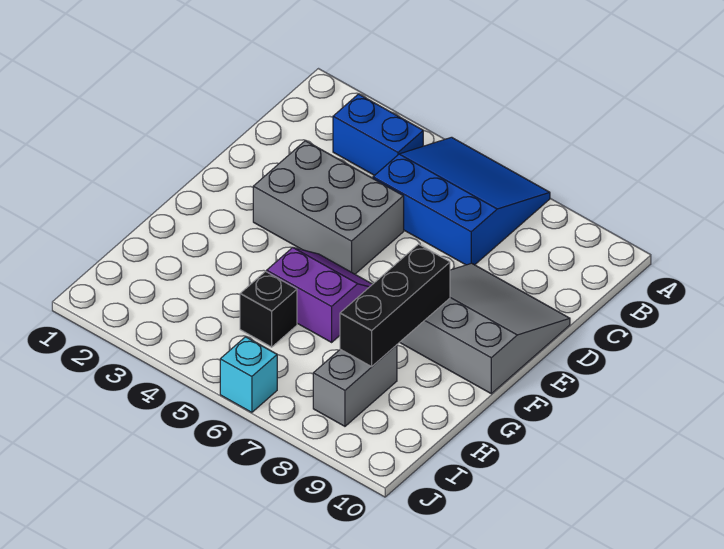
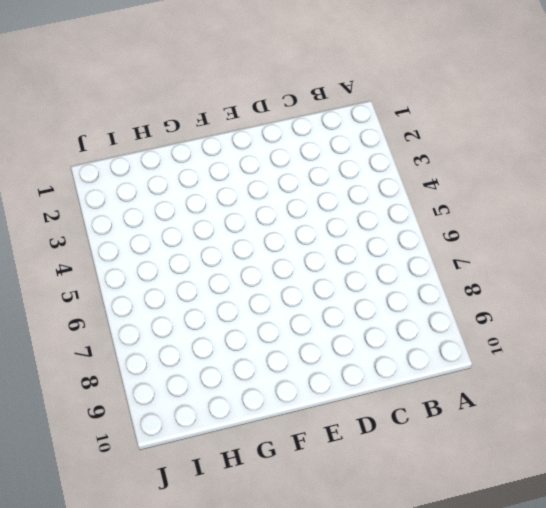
none -> blue 3x3 slope [373,137,550,265]
none -> blue 1x2 brick [333,94,423,175]

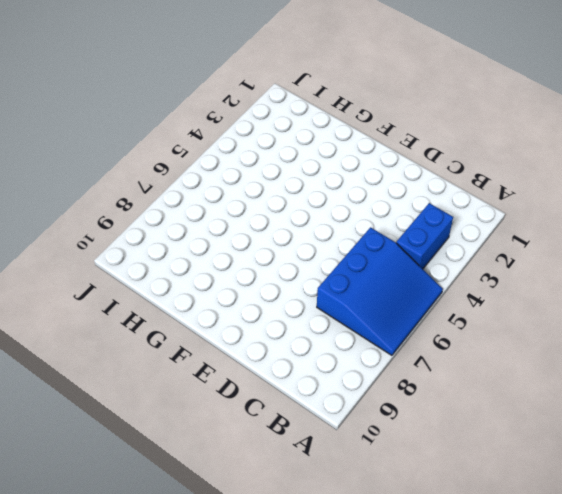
none -> grey 2x3 brick [253,141,404,274]
none -> grey 3x3 slope [400,263,570,394]

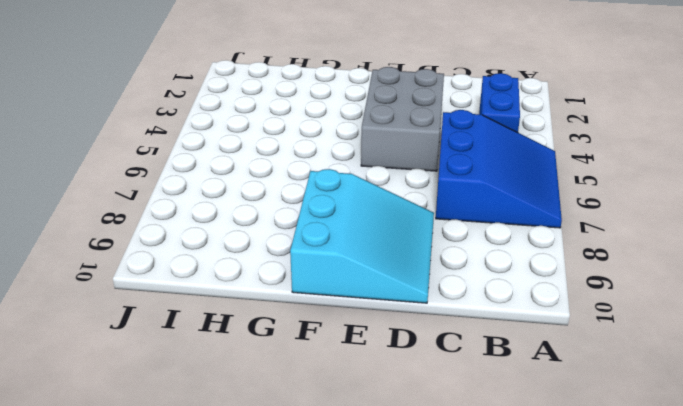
cyan 3x3 slope [290,169,434,303] -> grey 3x3 slope [400,263,570,394]
none -> purple 2x2 slope [267,248,372,342]
none -> black 1x1 brick [240,272,297,347]

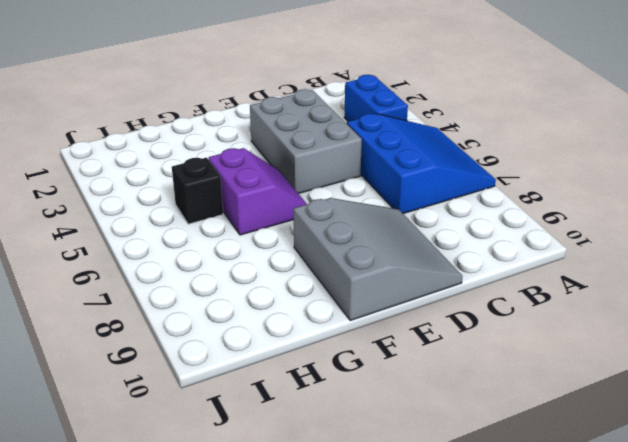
none -> grey 1x2 brick [313,345,397,426]
none -> cyan 1x1 brick [220,337,277,412]

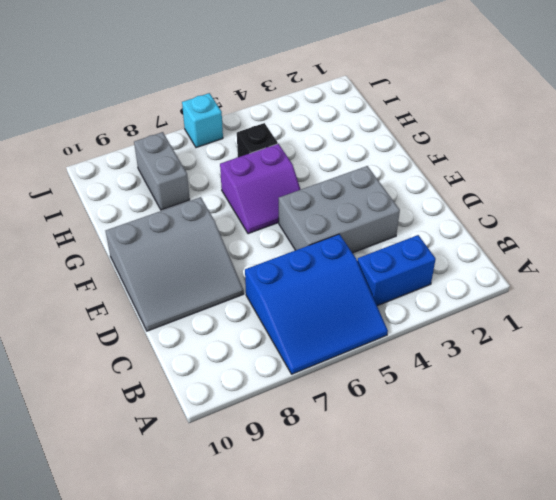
none -> black 1x3 brick [340,244,450,367]

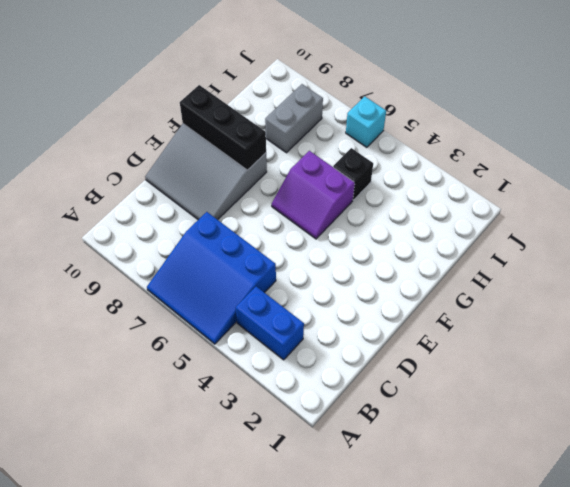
black 1x3 brick [180,85,266,170] -> black 1x3 brick turned to [340,244,450,367]
none -> grey 2x3 brick [253,141,404,274]

